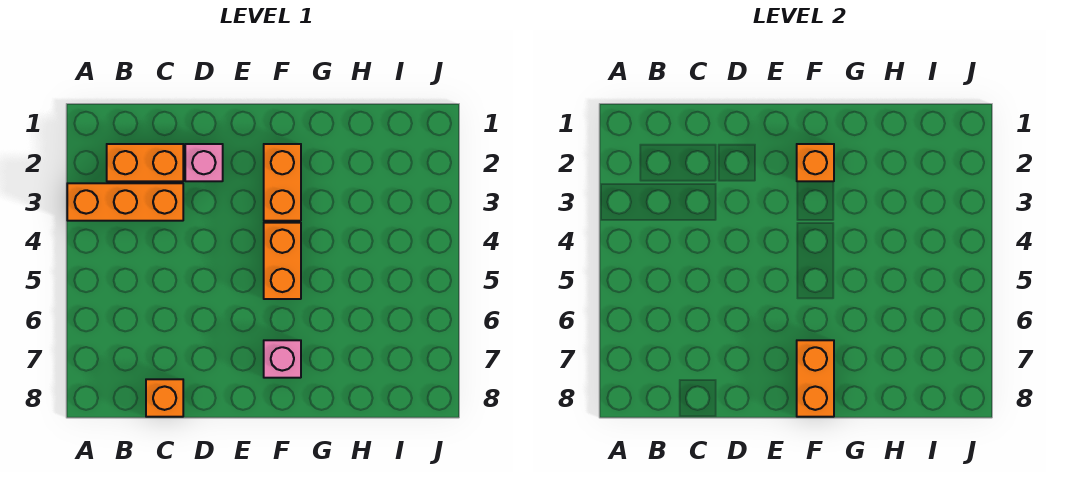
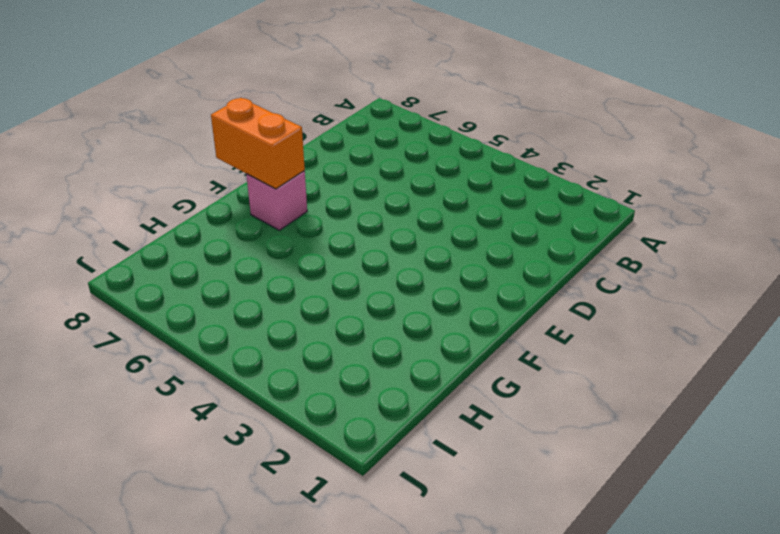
none -> orange 1x3 brick [67,183,183,221]
none -> orange 1x2 brick [107,144,183,181]

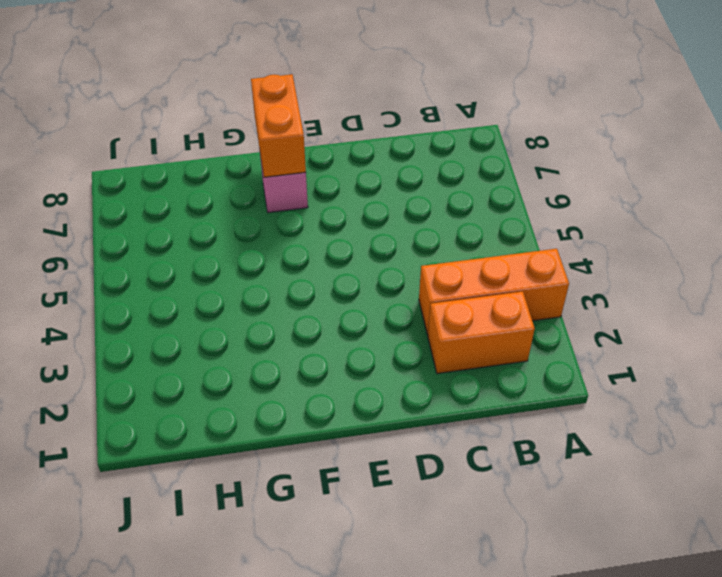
none -> orange 1x1 brick [146,379,183,417]
none -> pink 1x1 brick [185,144,223,181]

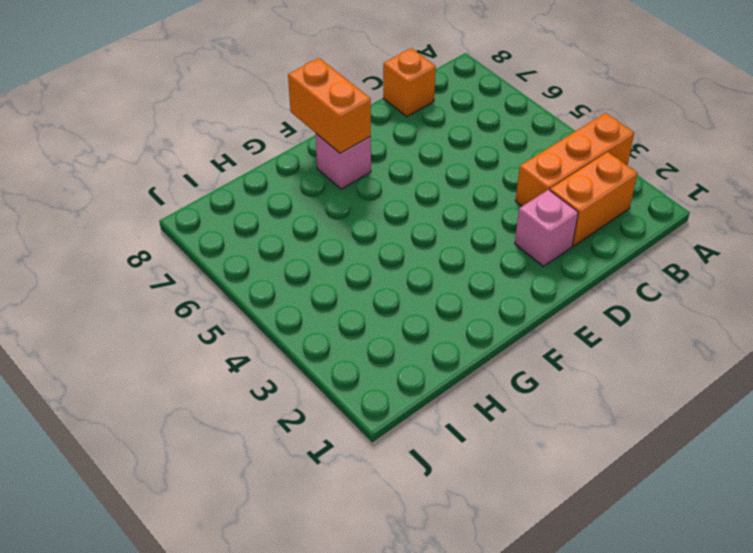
none -> orange 1x2 brick [264,144,301,221]
none -> orange 1x2 brick [264,223,301,299]

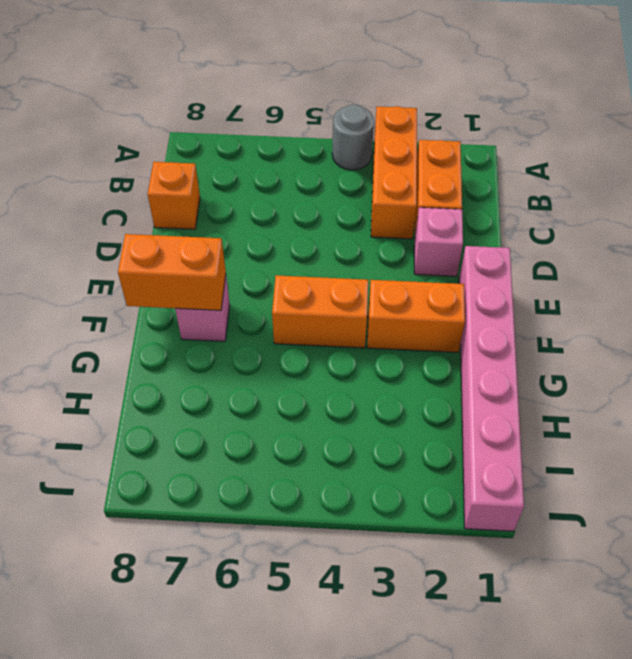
grey 1x1 round brick [332,105,374,170] -> none
pink 1x6 brick [459,246,524,531] -> none
none -> orange 1x1 brick [797,144,834,181]

